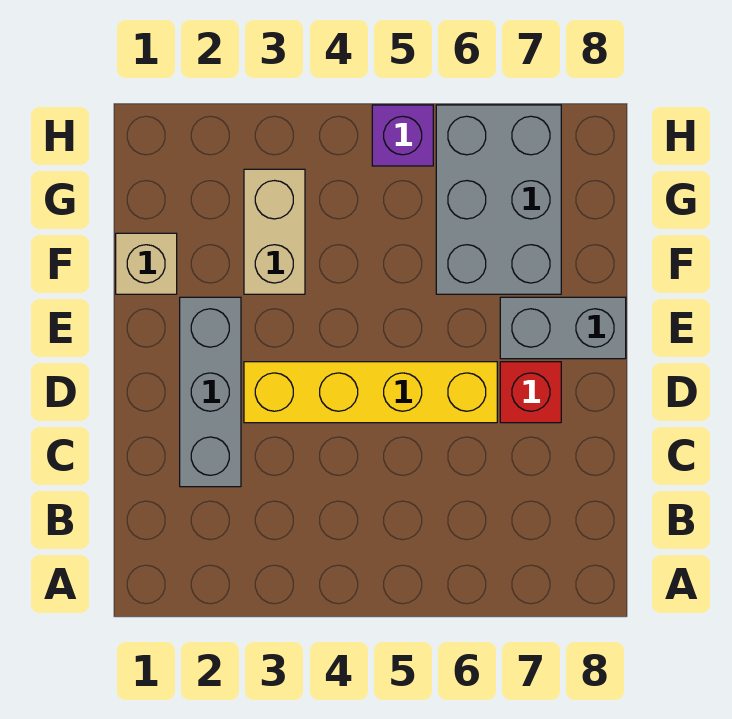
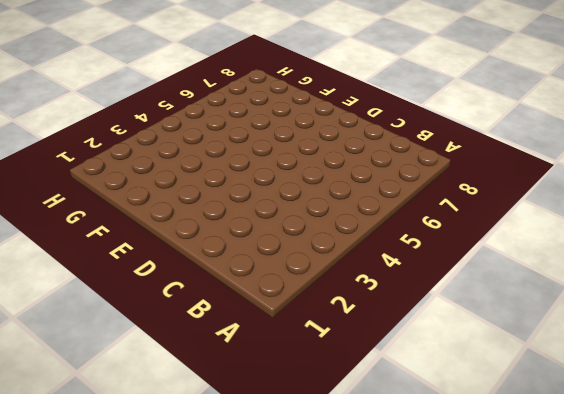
none -> grey 1x3 brick [180,297,241,487]
none -> yellow 1x4 brick [244,362,497,423]

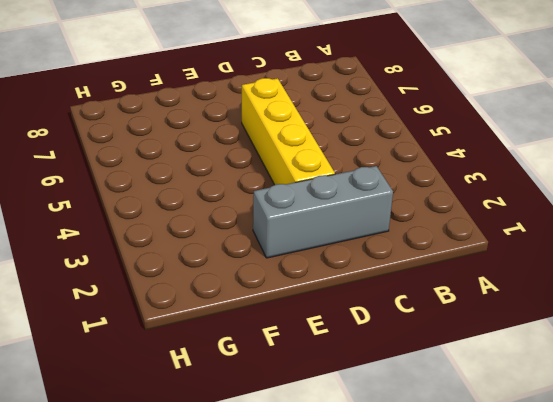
none -> red 1x1 brick [500,362,561,423]
none -> grey 1x2 brick [500,297,626,359]

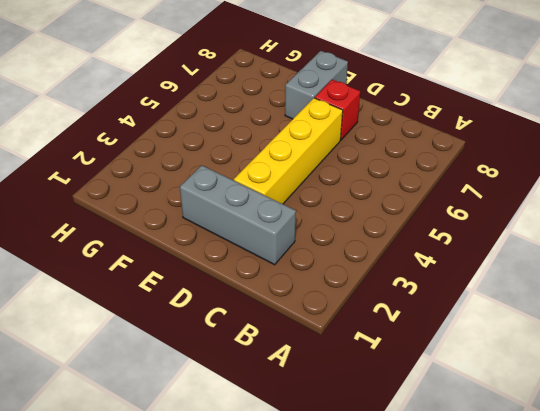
none -> tan 1x1 brick [116,233,177,294]
none -> tan 1x2 brick [244,169,305,294]

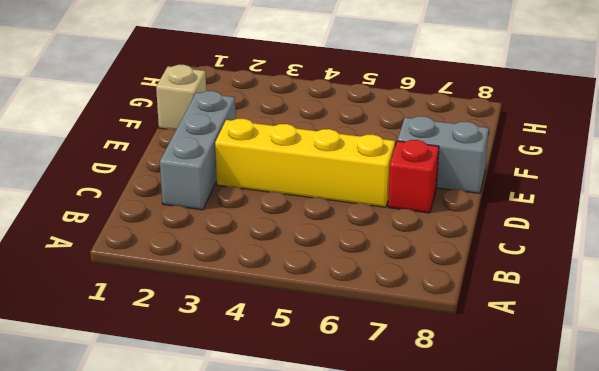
none -> tan 1x2 brick [244,169,305,294]
none -> grey 2x3 brick [436,105,561,294]

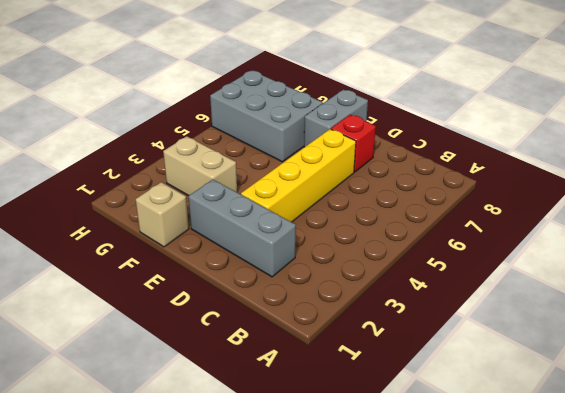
none -> purple 1x1 brick [372,105,433,166]

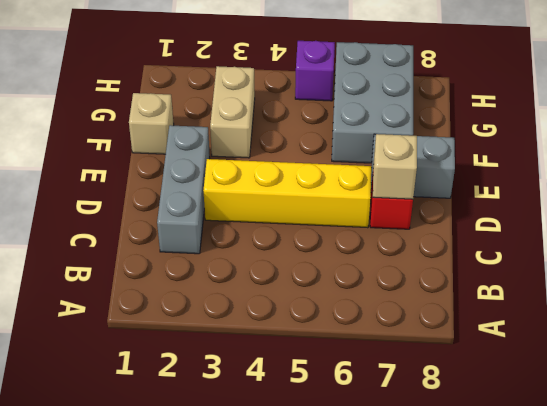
tan 1x1 brick [373,134,417,199] -> none

